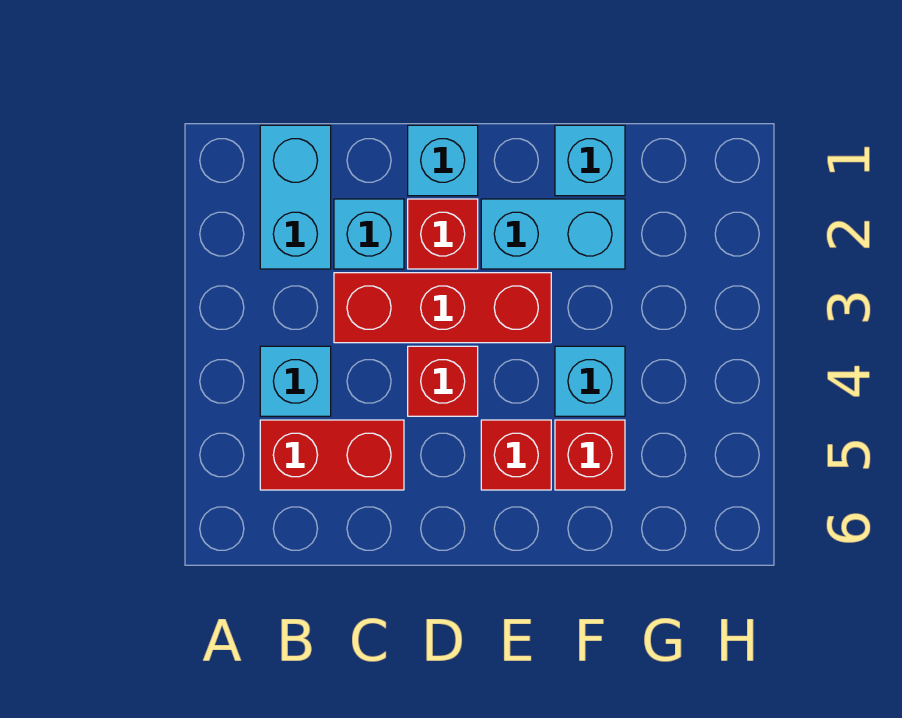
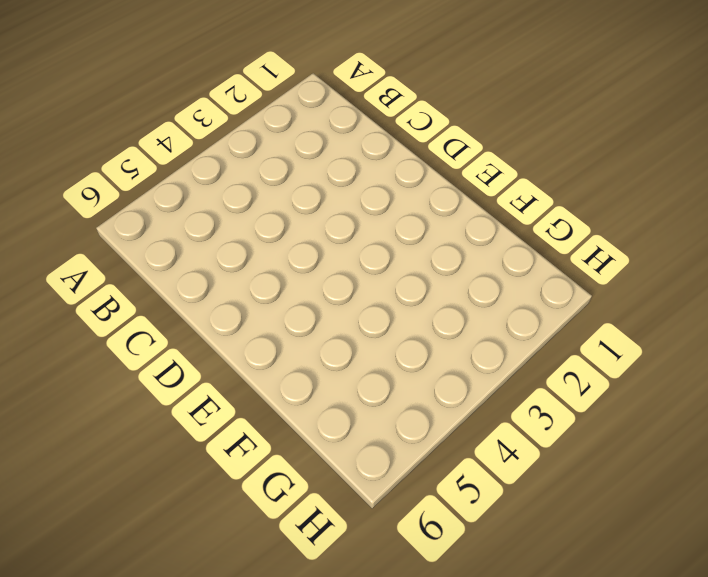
none -> cyan 1x2 brick [260,125,331,269]
none -> cyan 1x1 brick [260,346,331,416]
none -> red 1x2 brick [260,420,404,490]

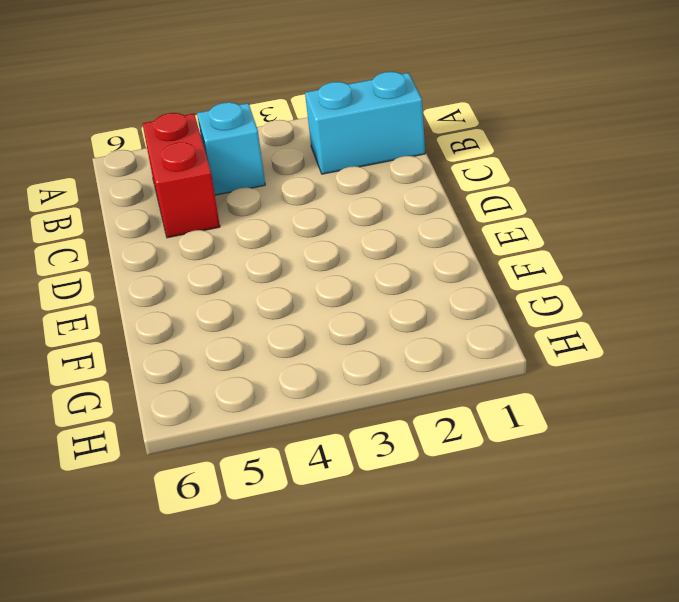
none -> cyan 1x1 brick [334,199,404,269]
none -> red 1x3 brick [334,273,551,343]
none -> cyan 1x1 brick [408,125,478,196]

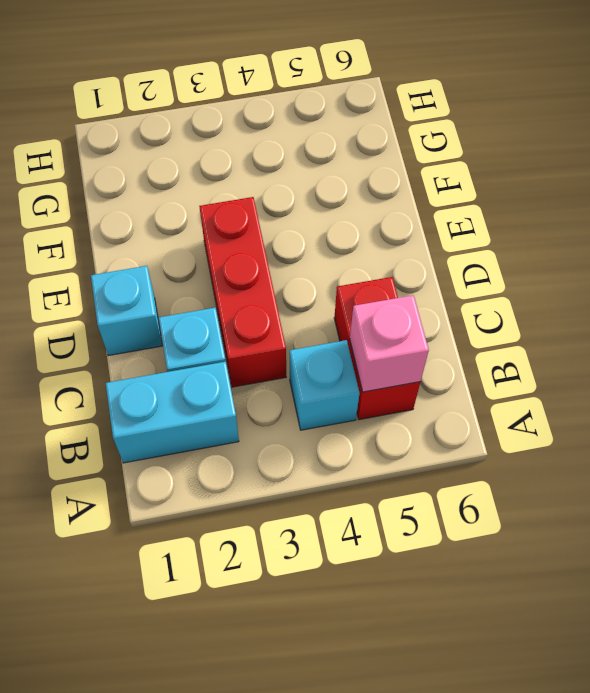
pink 1x1 brick [350,295,429,392] -> none
none -> red 1x1 brick [408,199,478,269]
none -> red 1x1 brick [408,346,478,416]
none -> cyan 1x2 brick [481,199,625,269]

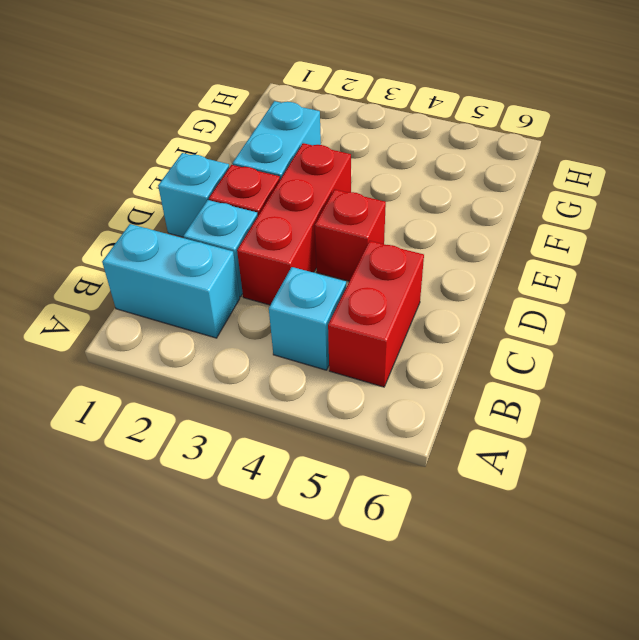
none -> red 1x1 brick [481,420,551,490]
none -> cyan 1x1 brick [555,125,625,196]
none -> cyan 1x1 brick [555,346,625,416]

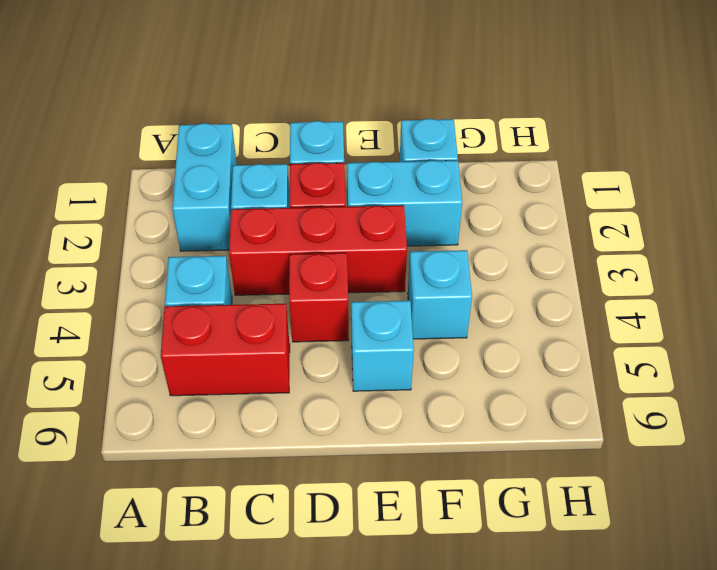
cyan 1x1 brick [351,301,414,391] -> red 1x1 brick [481,420,551,490]
none -> red 1x1 brick [555,420,625,490]

